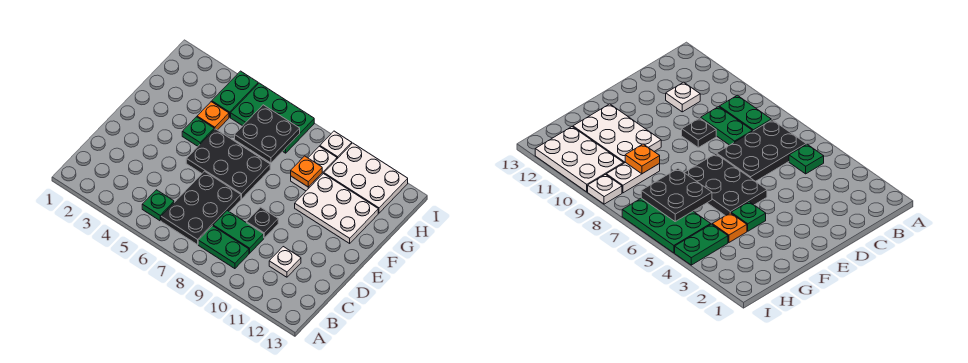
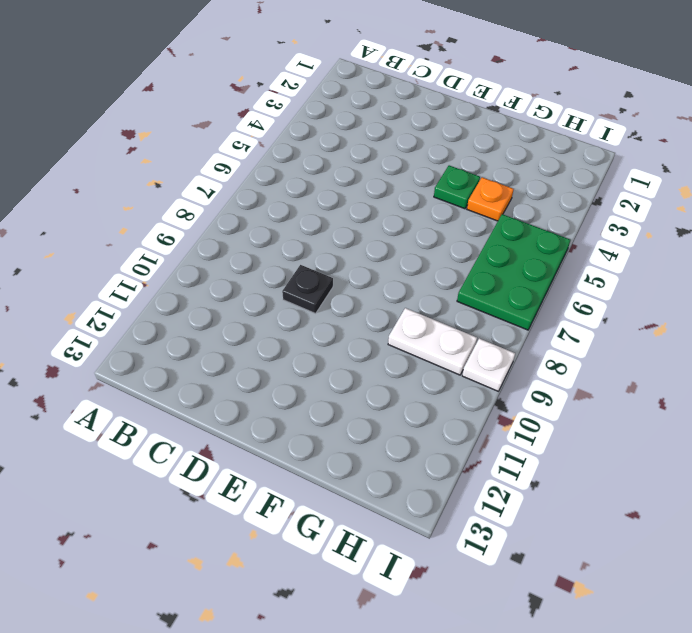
none -> green 1x1 plate [142,190,174,221]
none -> black 2x3 plate [161,171,241,245]
none -> green 1x2 plate [198,226,249,269]

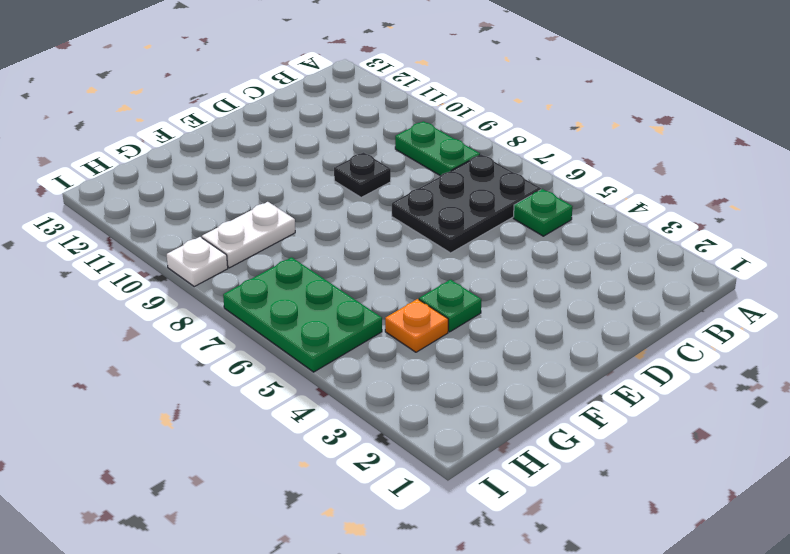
none -> green 1x2 plate [213,211,264,253]
none -> white 1x1 plate [269,247,301,277]
none -> black 2x3 plate [186,129,270,199]

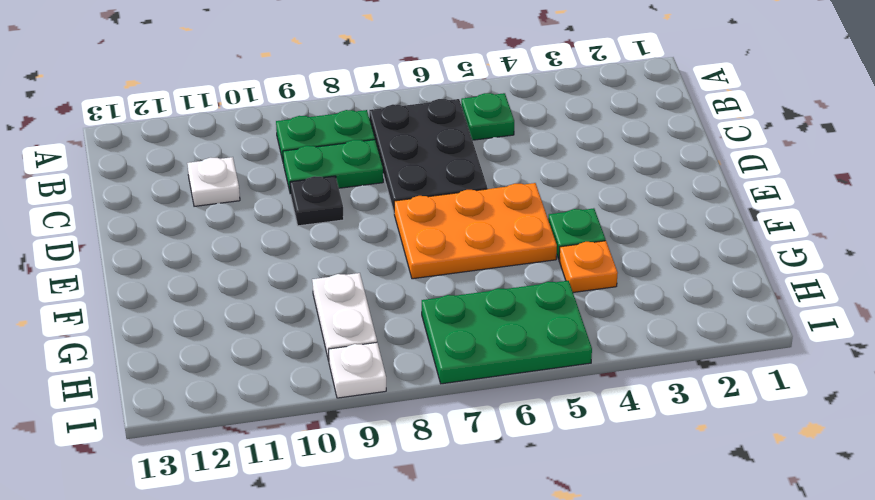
orange 2x3 plate [394,183,557,279] -> black 2x3 plate [186,129,270,199]
none -> white 2x3 plate [295,174,378,243]
none -> green 1x2 plate [212,71,258,117]
none -> white 2x3 plate [324,143,408,213]

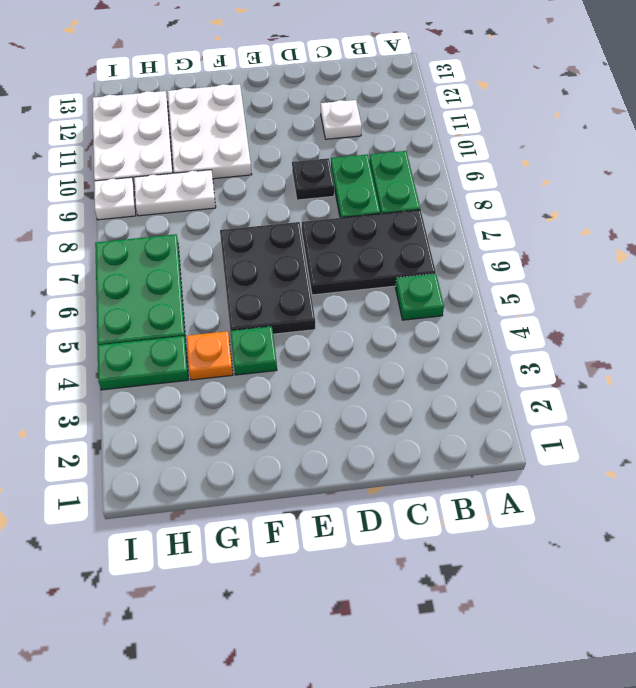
none -> black 2x2 plate [235,105,300,163]
none -> orange 1x1 plate [291,156,322,187]

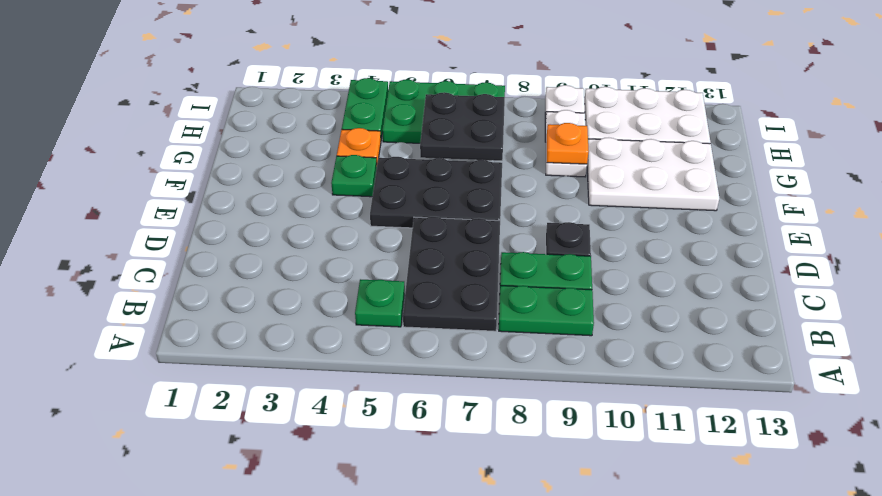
none -> white 1x1 plate [269,247,301,277]

